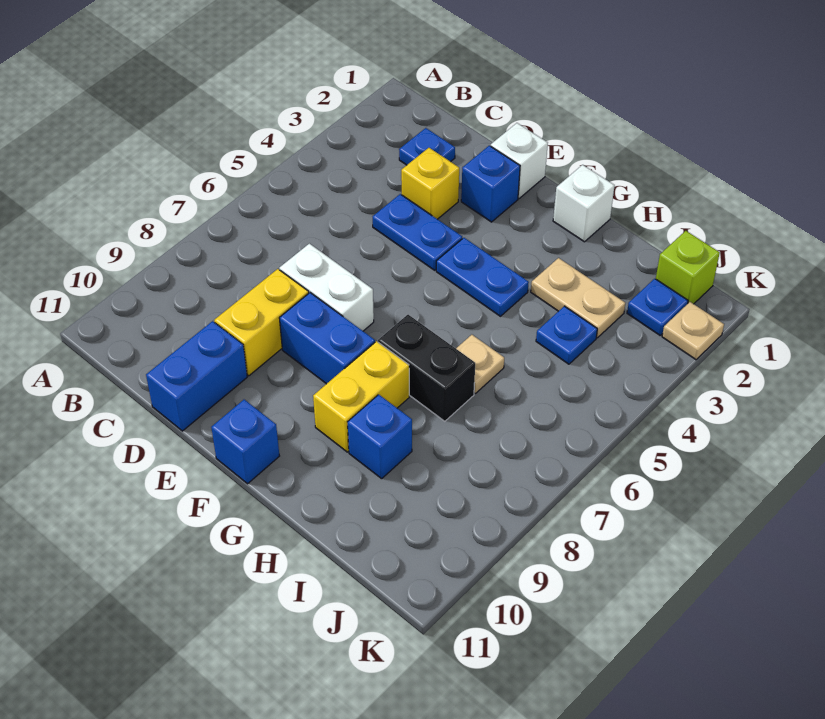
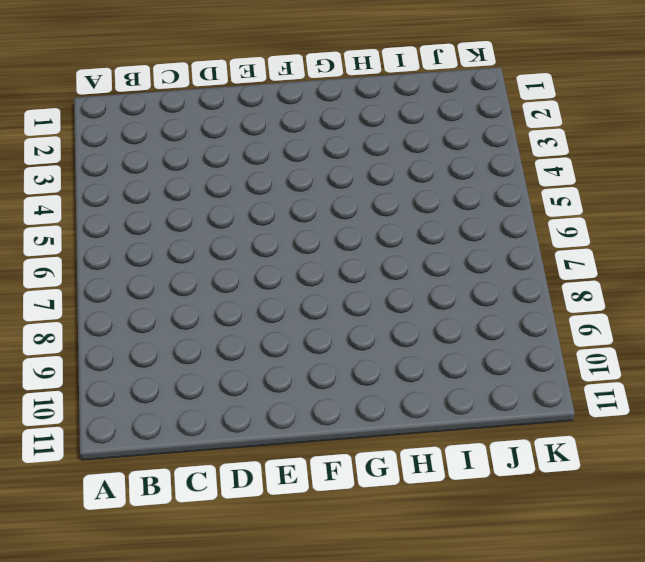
none -> blue 1x1 plate [399,128,455,165]
none -> yellow 1x1 brick [401,148,459,219]
none -> blue 1x2 plate [373,194,462,270]

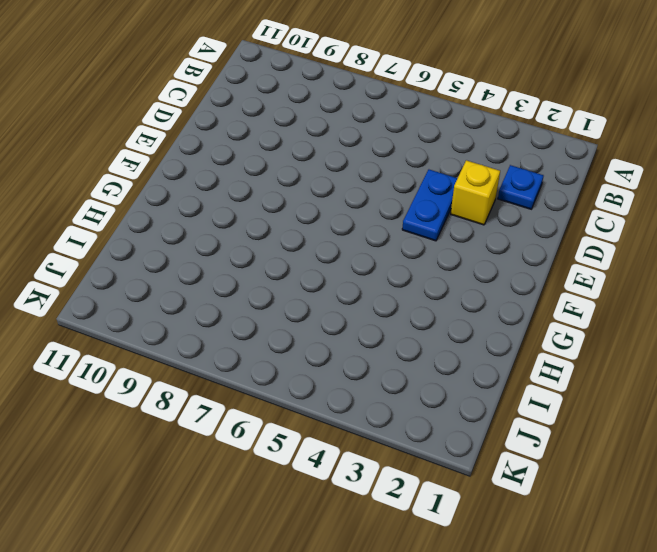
none -> white 1x2 brick [279,244,374,331]
none -> yellow 1x2 brick [214,269,309,376]
none -> blue 1x2 brick [146,321,247,431]

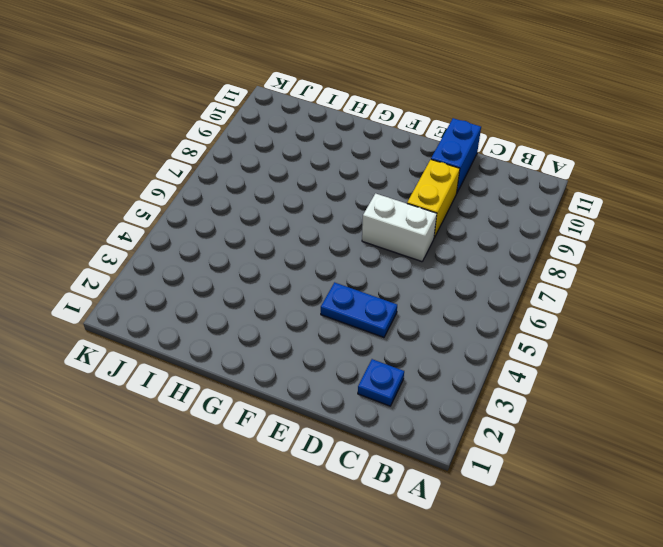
none -> yellow 1x1 brick [401,148,459,219]
none -> white 1x1 brick [491,123,548,199]
none -> blue 1x1 brick [461,146,520,222]

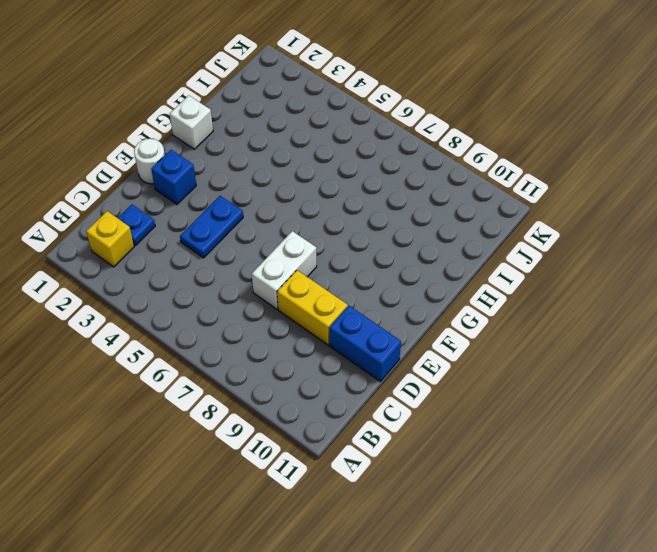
yellow 1x1 brick [86,211,134,267] -> yellow 1x1 brick moved to [401,148,459,219]
white 1x1 round brick [134,139,165,184] -> white 1x1 brick [491,123,548,199]
none -> blue 1x2 brick [279,293,375,384]
none -> blue 1x2 plate [436,238,529,316]
none -> blue 1x1 brick [211,400,279,484]

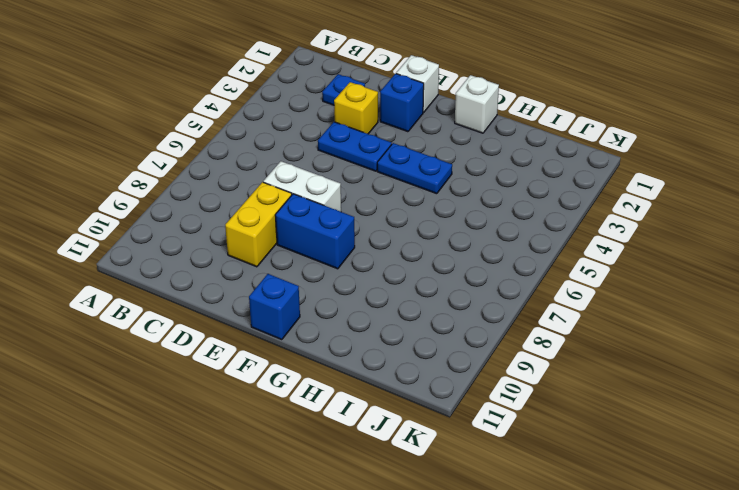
none -> blue 1x2 brick [146,321,247,431]
none -> black 1x2 brick [378,315,475,421]
none -> yellow 1x2 brick [313,341,409,452]

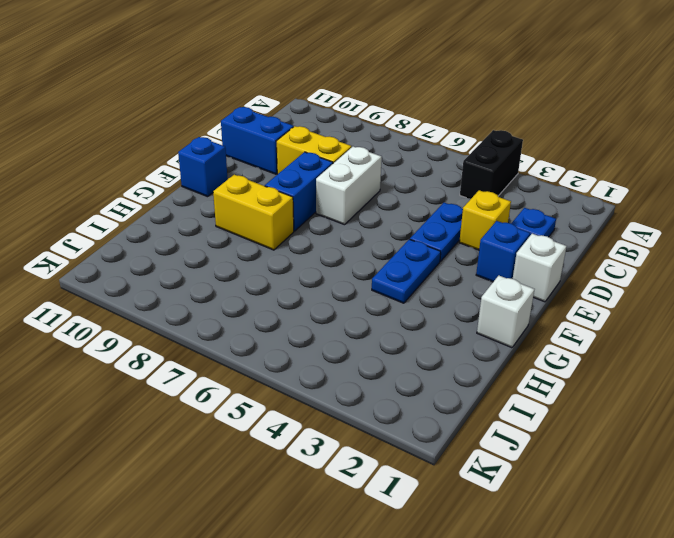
black 1x2 brick [460,130,523,199] -> black 1x2 brick moved to [378,315,475,421]
none -> tan 1x2 plate [531,258,625,338]
none -> tan 1x1 plate [456,335,504,393]
none -> blue 1x1 brick [348,395,412,479]

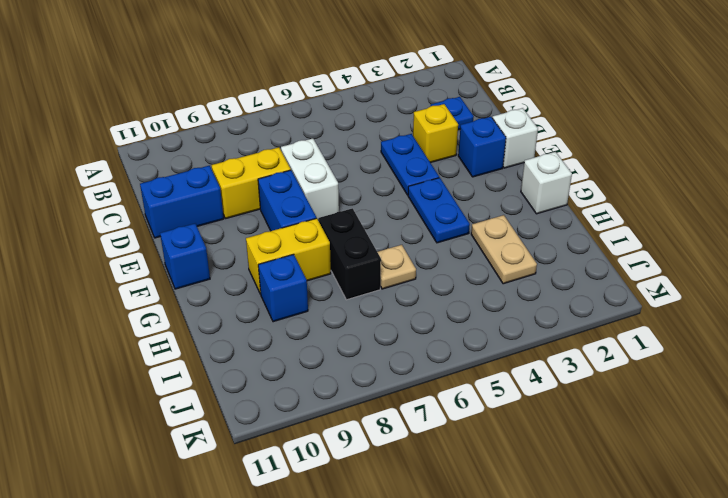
none -> blue 1x1 plate [536,306,597,364]
none -> lime 1x1 brick [656,231,720,304]
none -> blue 1x1 plate [627,279,688,335]

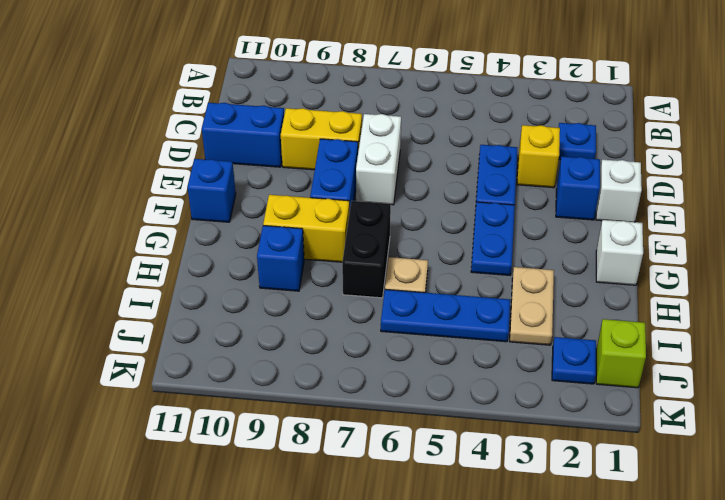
blue 1x3 plate [381,289,510,342] -> blue 1x1 plate [536,306,597,364]
none -> tan 1x1 plate [662,302,724,360]

